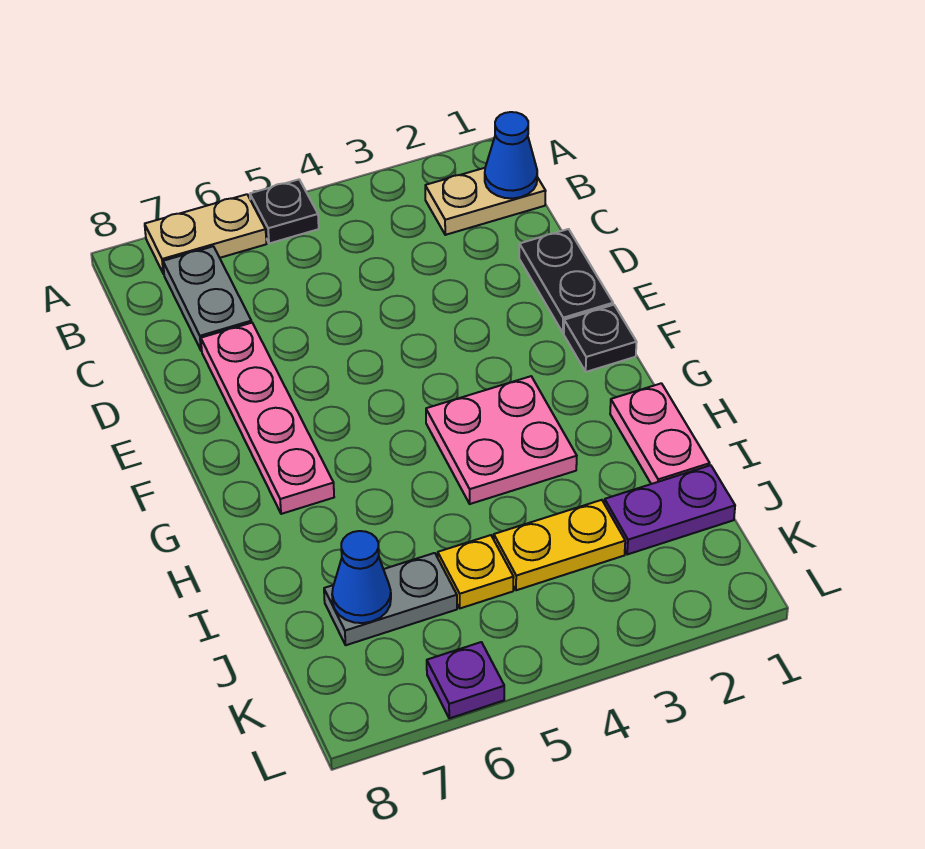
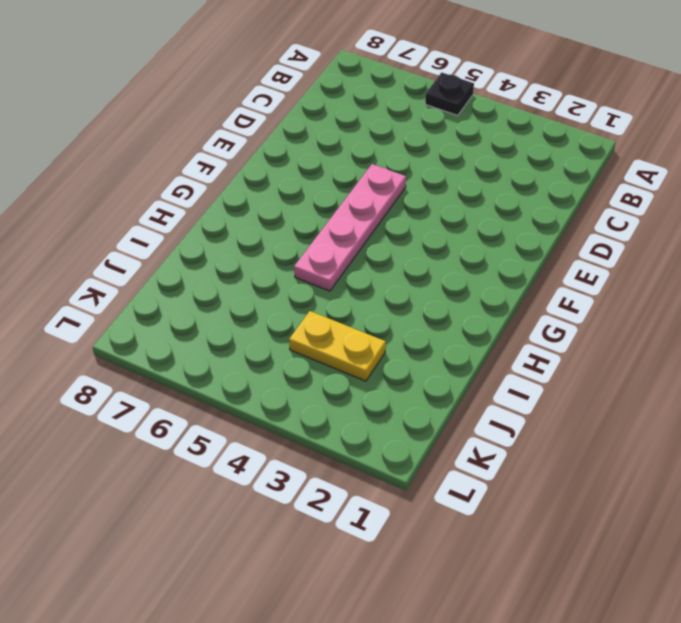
pink 1x4 plate [294,164,406,291] -> pink 1x4 plate moved to [201,323,334,514]
none -> tan 1x2 plate [145,194,266,274]
none -> tan 1x2 plate [425,168,546,235]
none -> grey 1x2 plate [163,246,252,351]

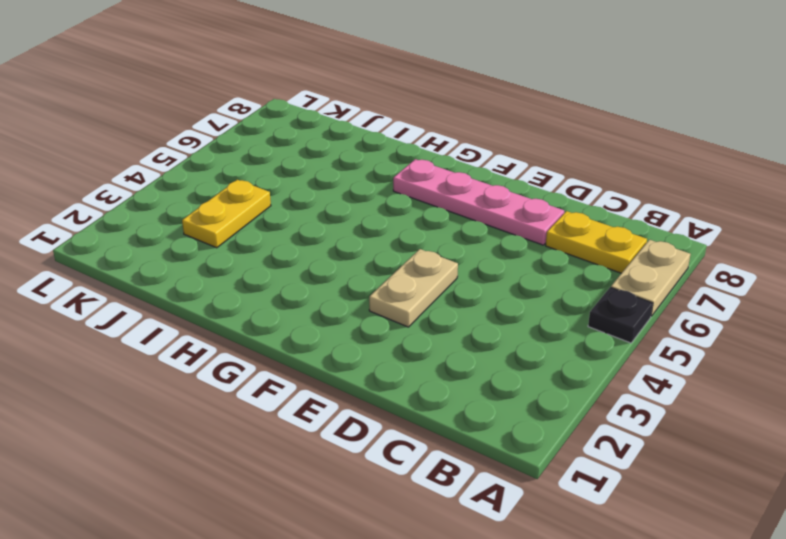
yellow 1x2 plate [546,211,647,273] -> grey 1x2 plate [163,246,252,351]
tan 1x2 plate [369,249,458,327] -> tan 1x2 plate moved to [425,168,546,235]
none -> black 1x2 plate [519,229,613,333]
none -> black 1x1 plate [564,305,637,372]
none -> pink 2x2 plate [426,376,577,504]

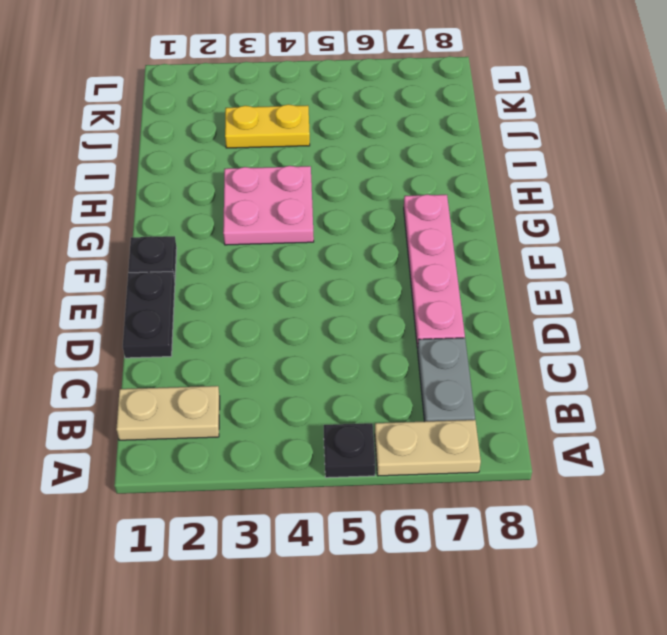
none -> pink 1x2 plate [610,383,710,484]
none -> purple 1x2 plate [604,465,735,554]
none -> yellow 1x1 plate [438,535,514,608]

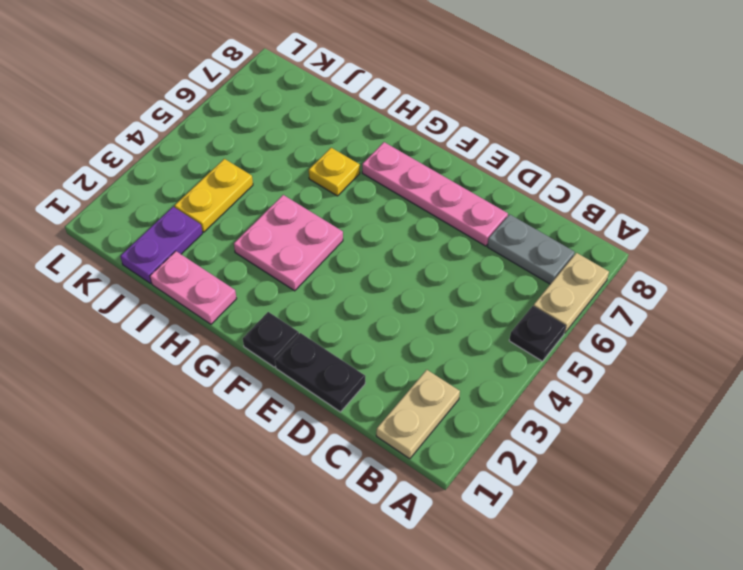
yellow 1x1 plate [309,148,360,196] -> yellow 1x1 plate moved to [438,535,514,608]
none -> grey 1x2 plate [324,553,457,645]
none -> purple 1x1 plate [427,642,504,718]
none -> blue 1x1 cone [485,112,537,198]

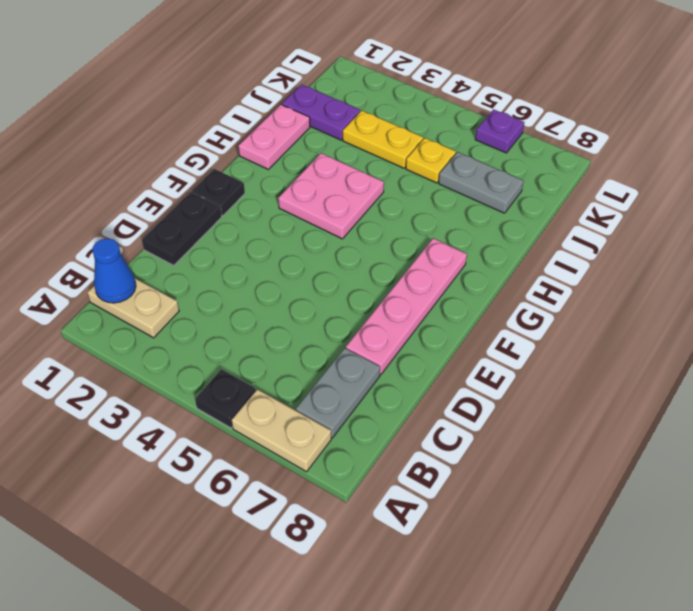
none -> blue 1x1 cone [332,531,391,623]

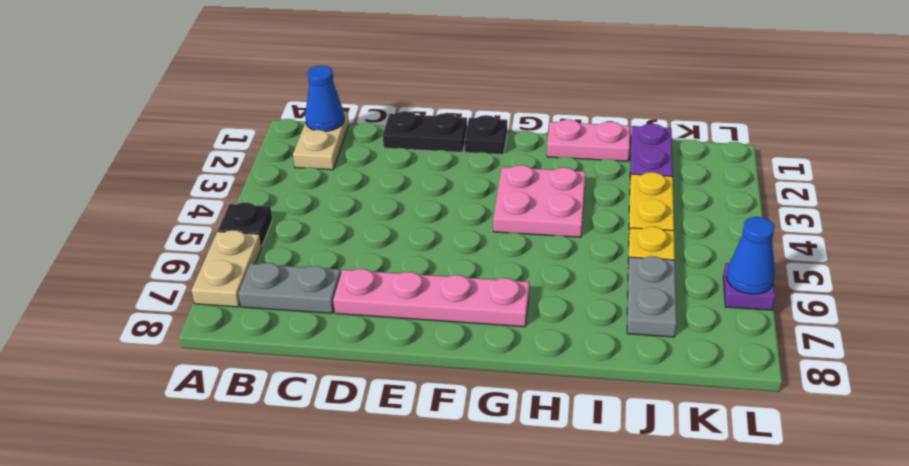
blue 1x1 cone [727,217,775,294] -> blue 1x1 cone moved to [332,531,391,623]

